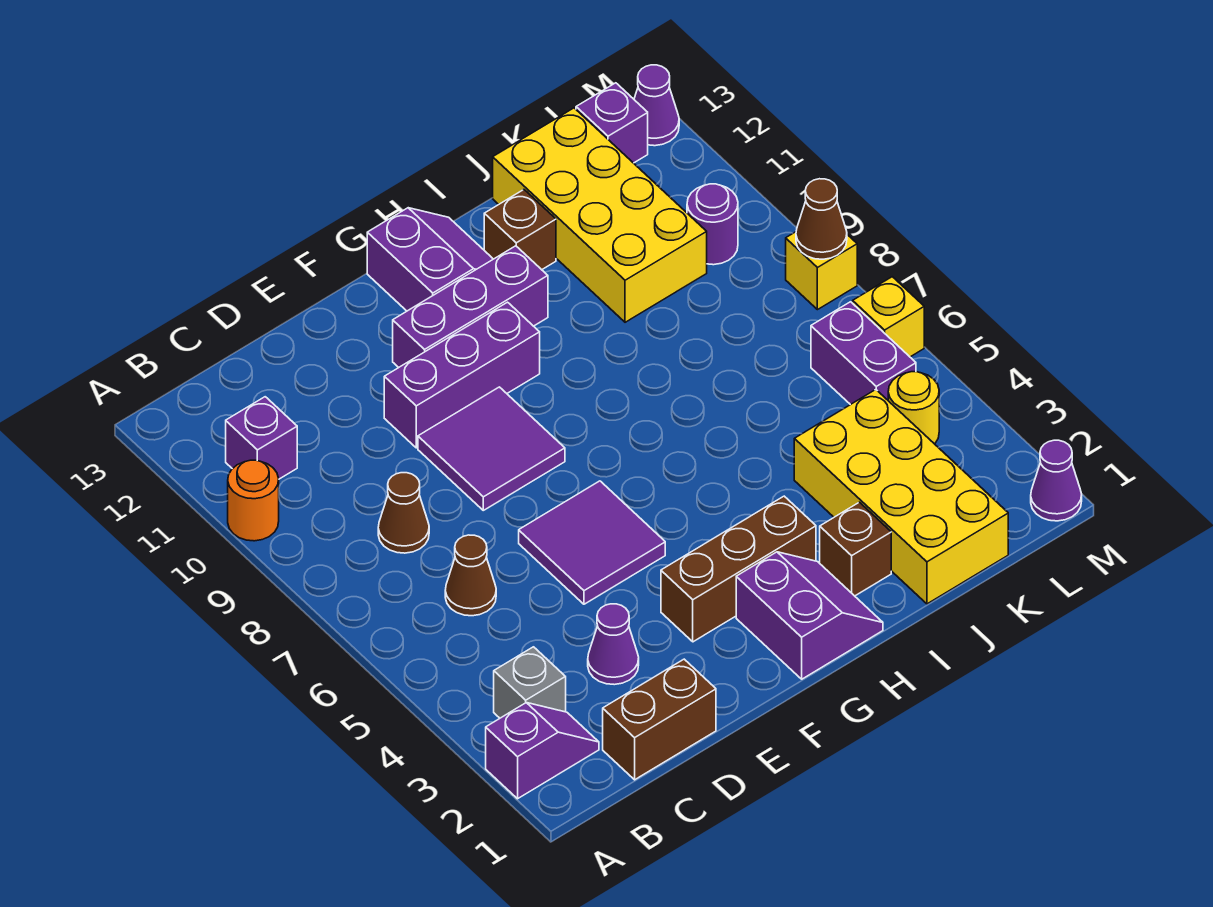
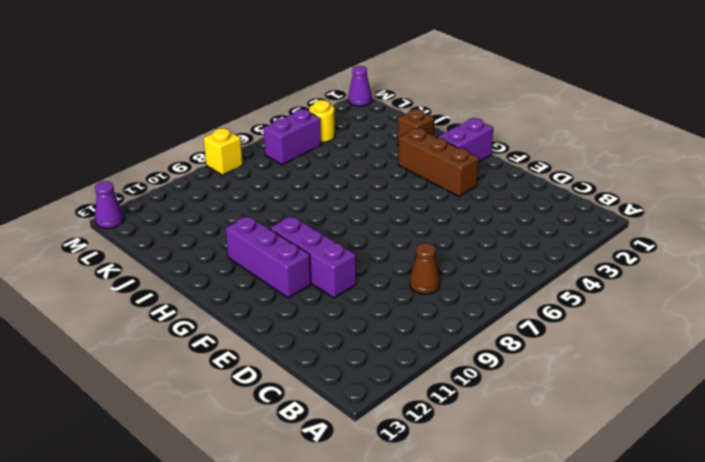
none -> purple 1x2 slope [486,703,599,799]
none -> orange 1x1 round brick [228,460,279,541]
none -> grey 1x1 brick [494,647,566,718]

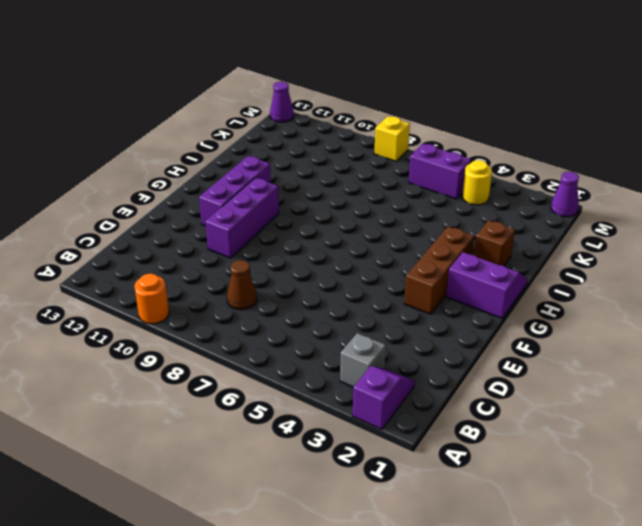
none -> purple 1x1 brick [226,397,297,479]
none -> brown 1x2 brick [603,659,716,780]
none -> brown 1x1 cone [445,535,496,616]

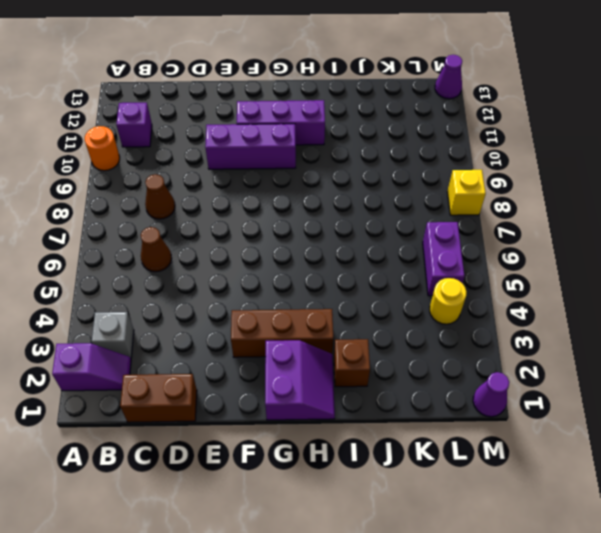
none -> purple 1x1 cone [588,604,639,685]
none -> purple 2x2 tile [519,481,665,604]
none -> purple 2x2 tile [418,387,565,510]

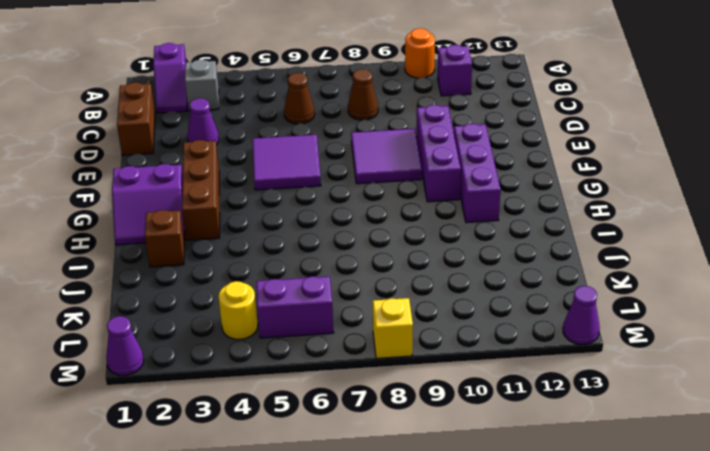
none -> purple 2x2 slope [367,208,493,311]
none -> brown 1x1 brick [484,190,556,270]
none -> yellow 2x4 brick [794,390,1008,604]

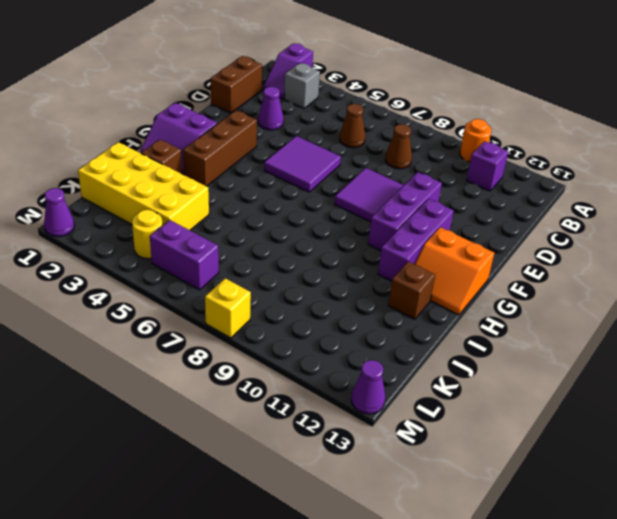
orange 2x2 slope [415,227,494,315] -> purple 2x2 slope [367,208,493,311]
none -> yellow 2x4 brick [493,108,707,322]
none -> purple 1x1 round brick [687,184,738,265]
none -> purple 1x1 brick [576,83,648,163]

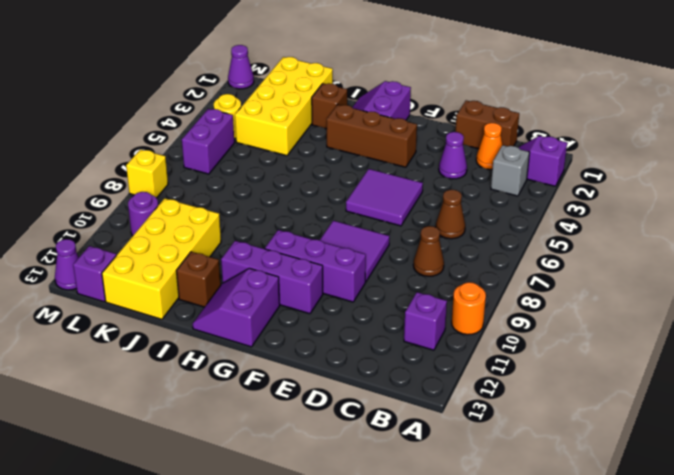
orange 1x1 cone [476,123,502,169] -> none
none -> yellow 1x1 brick [853,277,924,357]
none -> brown 1x1 cone [796,179,847,259]

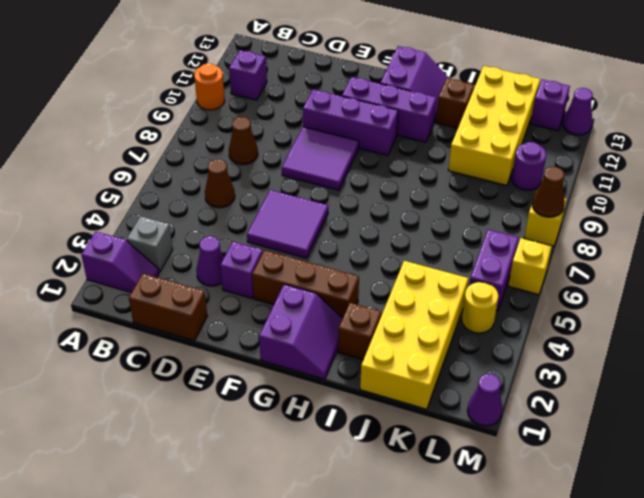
purple 1x1 brick [220,242,263,298] -> none

